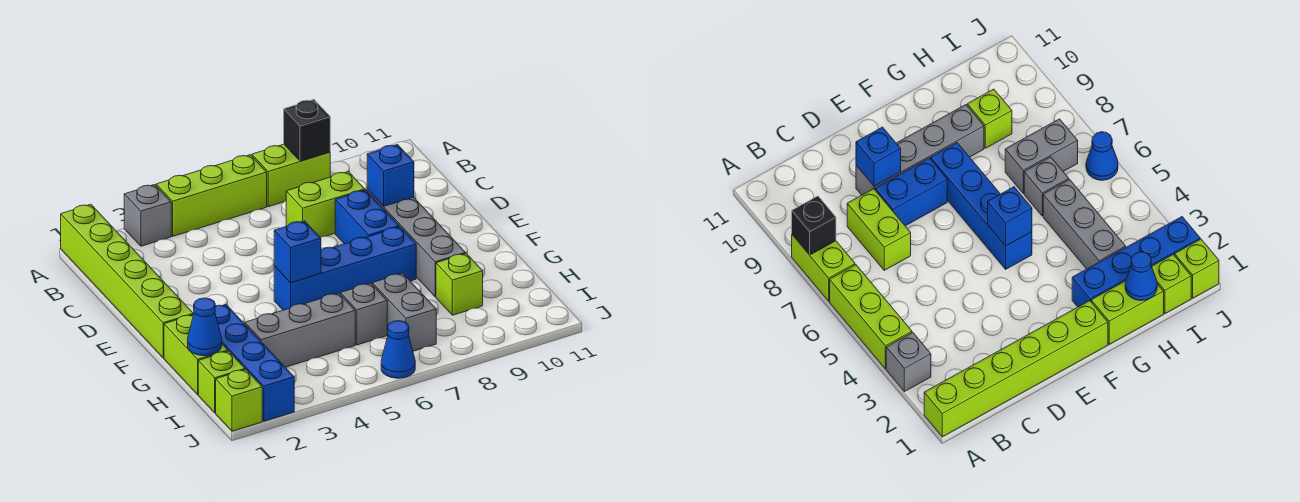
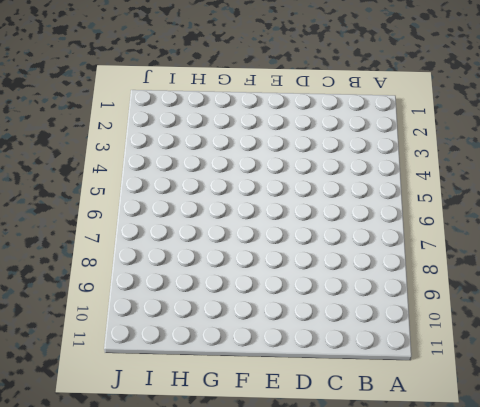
none -> lime 1x6 brick [61,204,194,358]
none -> grey 1x1 brick [124,184,171,246]
none -> lime 1x3 brick [156,155,267,236]

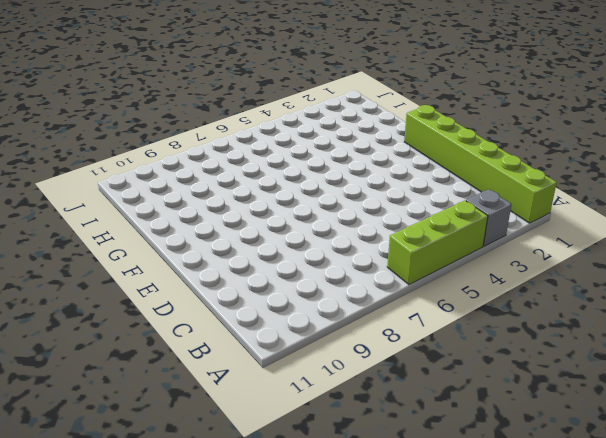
none -> lime 1x2 brick [252,144,330,207]
none -> lime 1x2 brick [286,172,365,238]
none -> blue 1x2 brick [335,190,399,244]

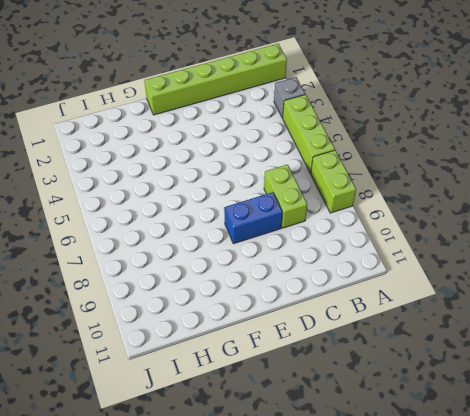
none -> grey 1x4 brick [367,190,466,297]
none -> blue 1x4 brick [274,227,416,310]
none -> lime 1x2 brick [164,315,228,394]

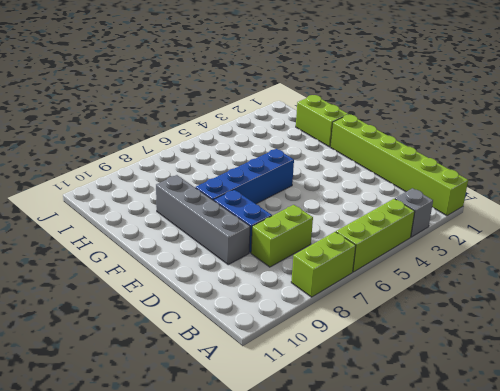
none -> blue 1x4 brick [215,305,294,421]
none -> grey 1x3 brick [245,293,355,367]
none -> grey 1x1 brick [341,283,387,345]

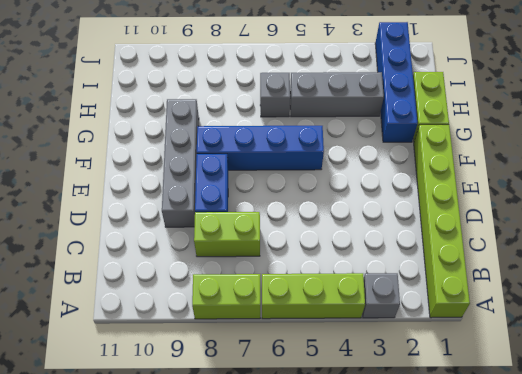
none -> grey 1x2 brick [372,273,436,351]
none -> lime 1x1 brick [436,253,483,315]
none -> lime 1x1 brick [198,351,245,413]

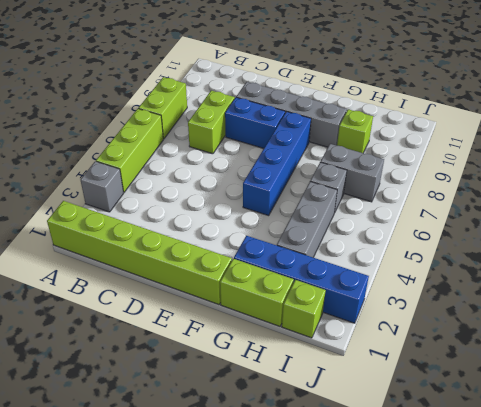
none -> lime 1x1 brick [216,369,262,431]
none -> blue 1x1 cone [381,321,415,378]
none -> black 1x1 brick [284,99,330,161]

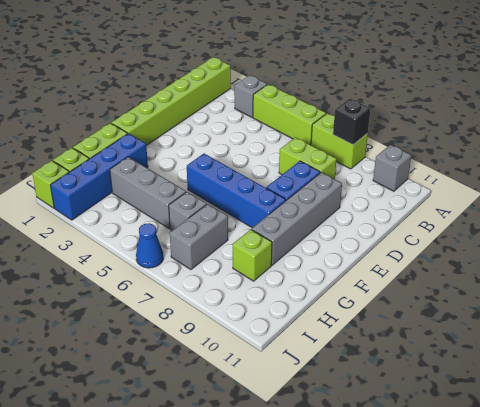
grey 1x1 brick [373,145,411,191] -> none
none -> blue 1x1 brick [367,145,414,206]
none -> blue 1x1 brick [274,221,321,283]
none -> blue 1x1 cone [188,298,222,356]

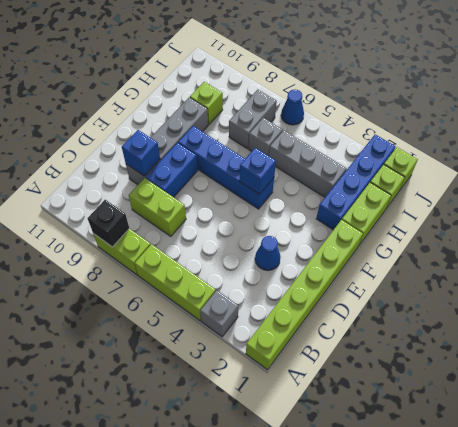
blue 1x1 cone [255,236,280,271] -> blue 1x1 cone moved to [188,298,222,356]

